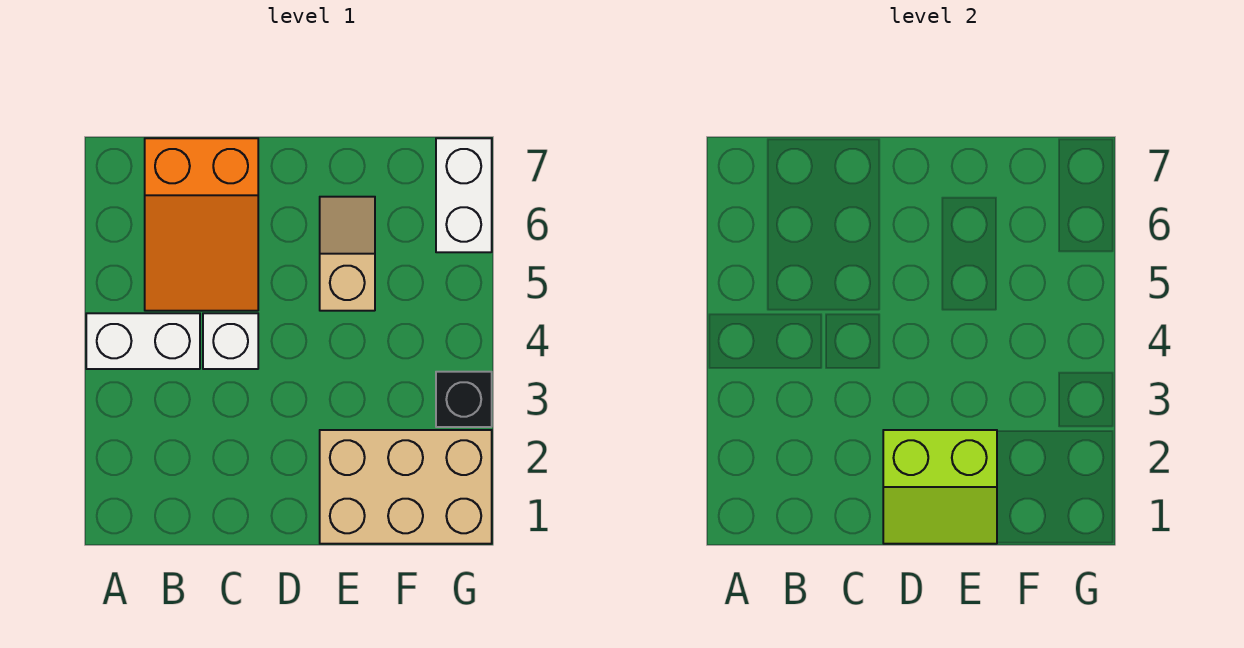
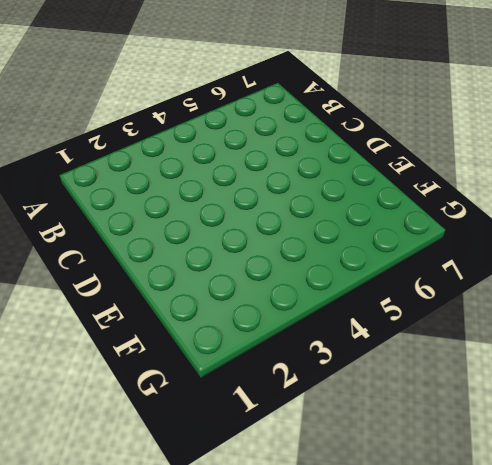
none -> white 1x2 brick [86,313,200,369]
none -> orange 2x3 slope [145,138,258,311]

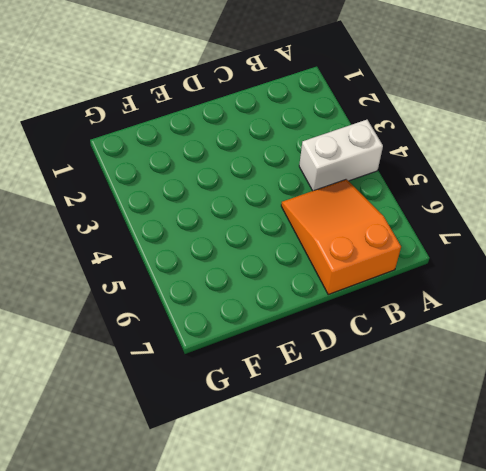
none -> white 1x1 brick [203,313,258,369]
none -> tan 2x3 brick [320,430,492,544]

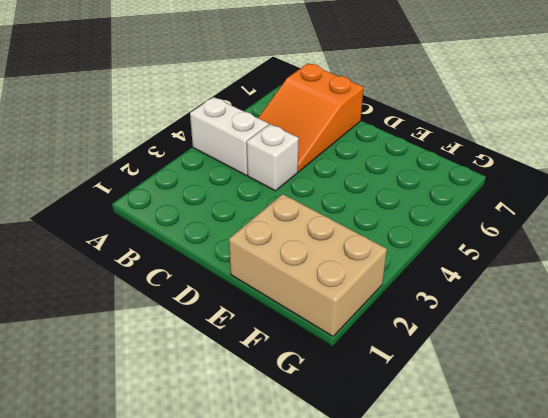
none -> tan 1x2 slope [320,197,375,311]
none -> black 1x1 brick [436,372,492,427]

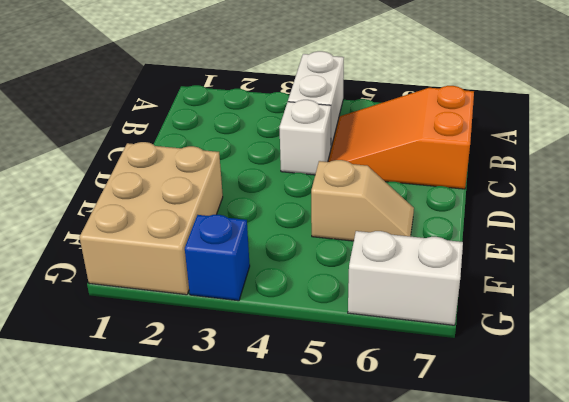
blue 1x1 brick [185,215,250,301] -> black 1x1 brick [436,372,492,427]
none -> lime 2x2 slope [883,430,997,544]

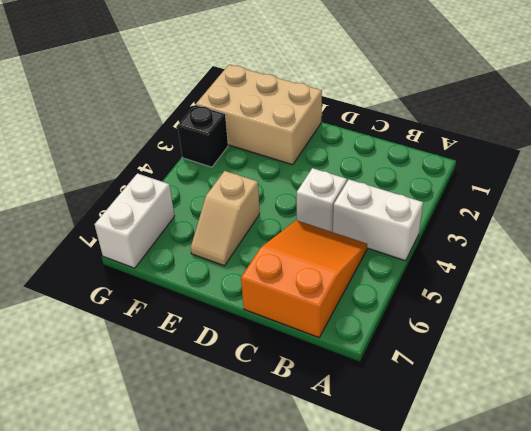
none -> lime 2x2 slope [883,430,997,544]

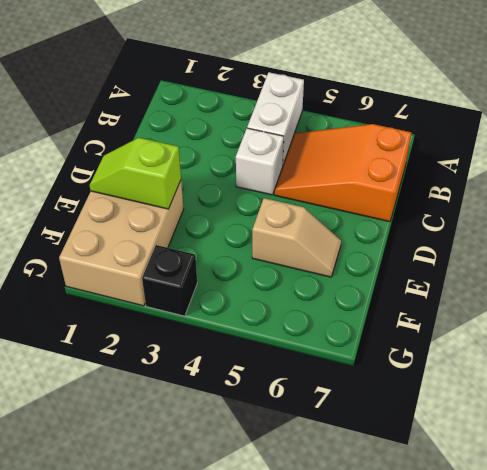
lime 1x2 slope [90,138,181,209] -> lime 2x2 slope [883,430,997,544]
none -> white 1x2 brick [436,138,492,252]

